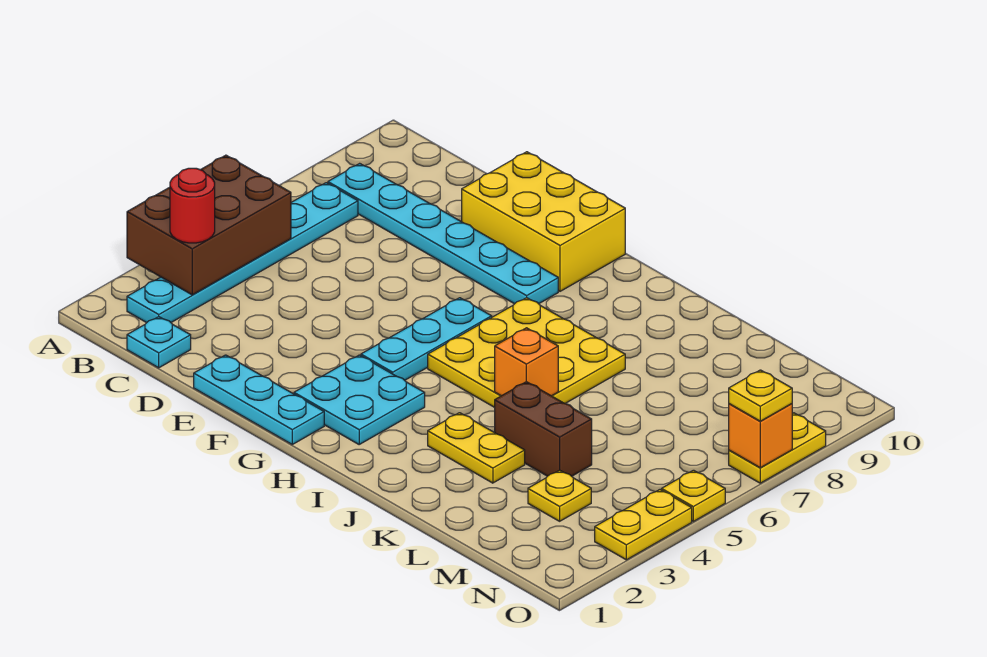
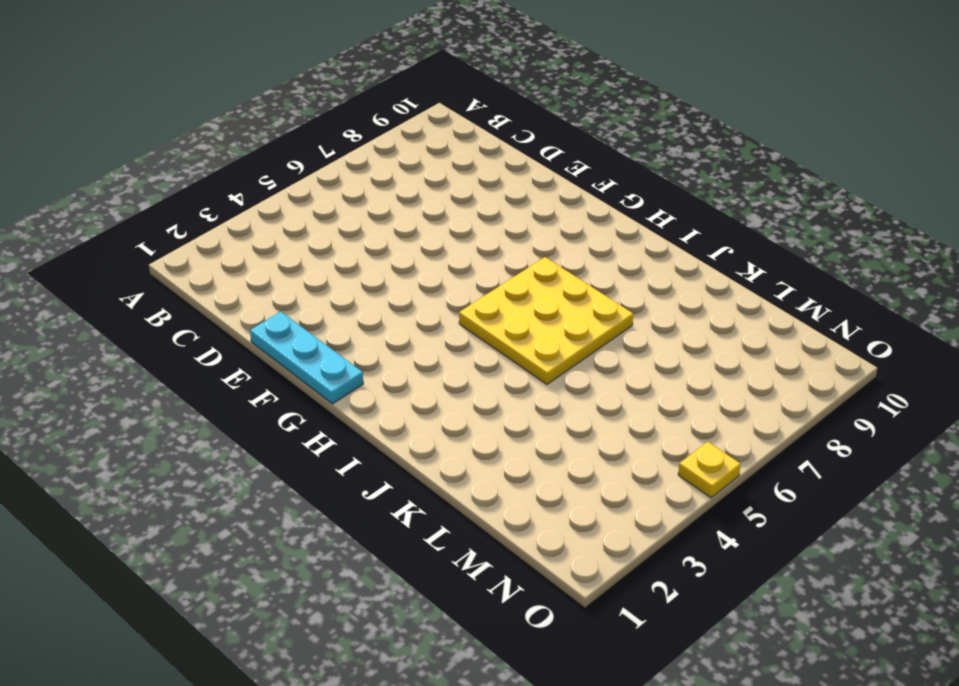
none -> cyan 1x6 plate [127,183,358,323]
none -> cyan 1x6 plate [328,163,558,304]
none -> cyan 1x1 plate [127,317,191,368]

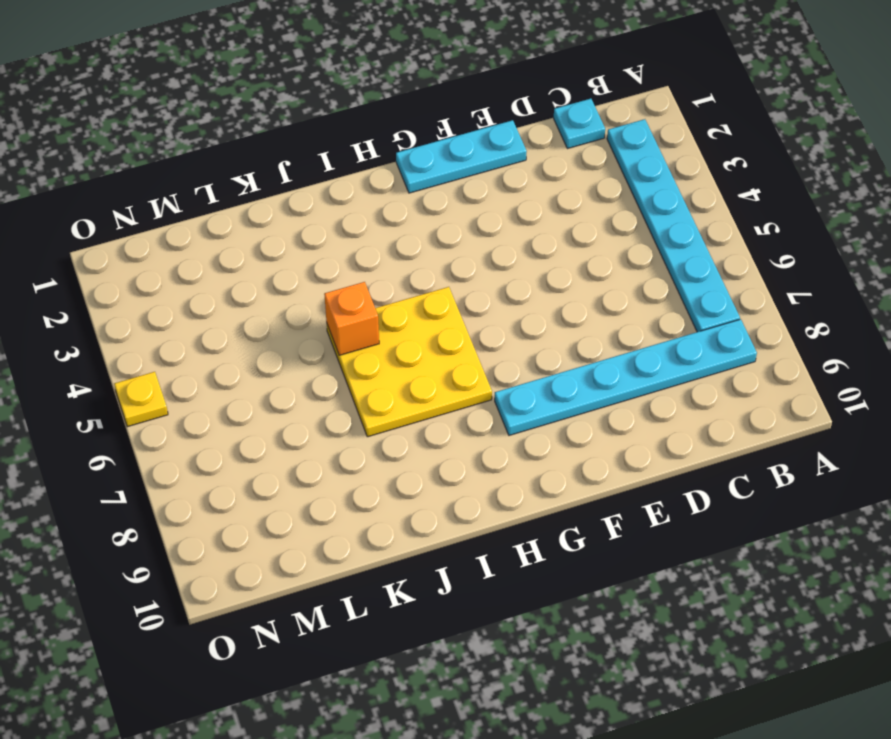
none -> yellow 2x3 brick [462,152,625,291]
none -> cyan 2x2 plate [294,355,425,444]
none -> cyan 1x3 plate [361,298,492,380]

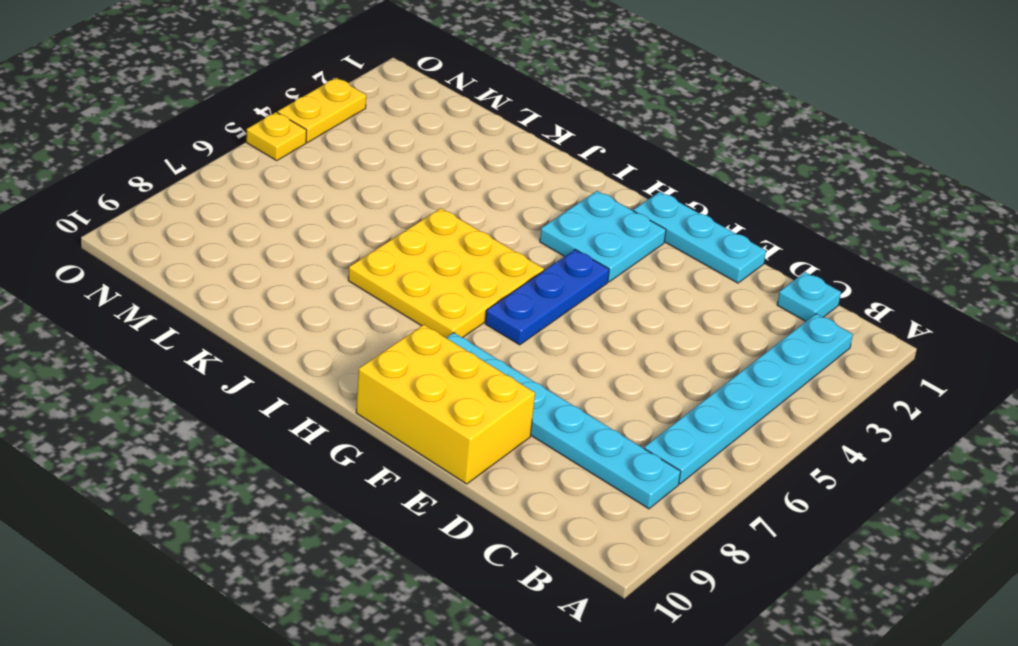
blue 1x3 plate [485,250,609,345] -> cyan 1x3 plate [361,298,492,380]
none -> yellow 1x2 plate [428,413,525,483]
none -> brown 1x2 brick [495,382,592,476]
none -> yellow 1x1 plate [528,470,591,521]

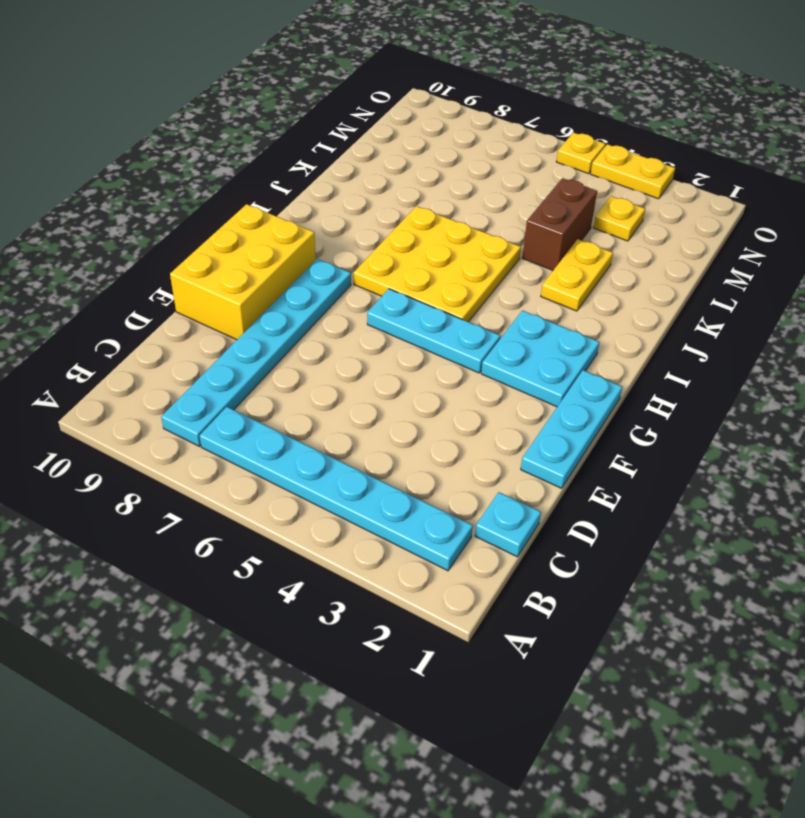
none -> yellow 1x2 plate [729,413,826,483]
none -> brown 2x3 brick [127,155,291,295]
none -> orange 1x1 brick [495,328,558,396]

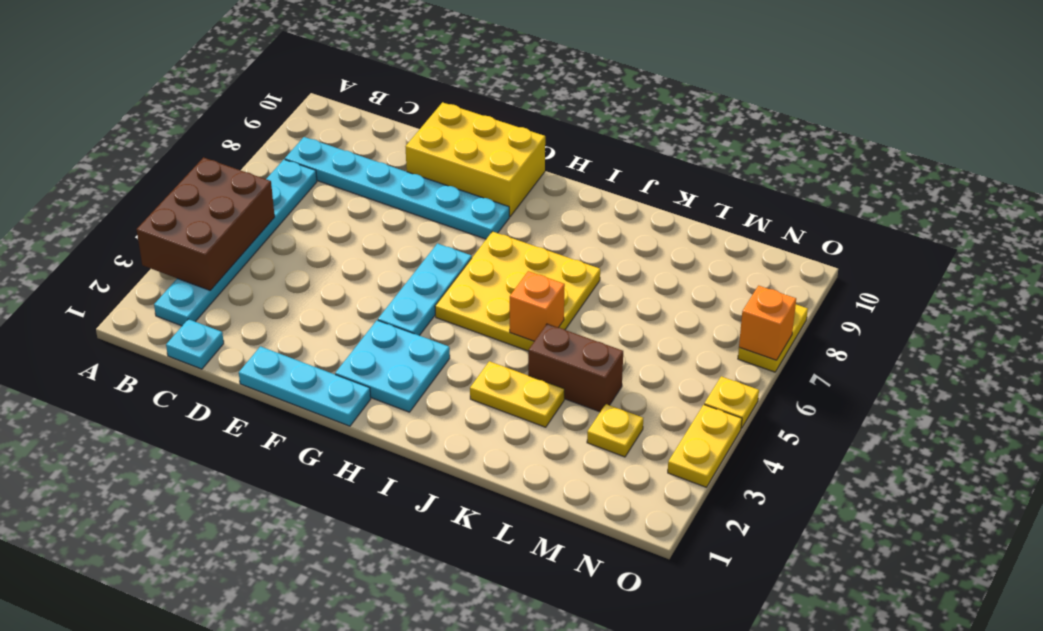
none -> red 1x1 round brick [170,168,215,243]
none -> yellow 1x1 plate [729,370,792,421]

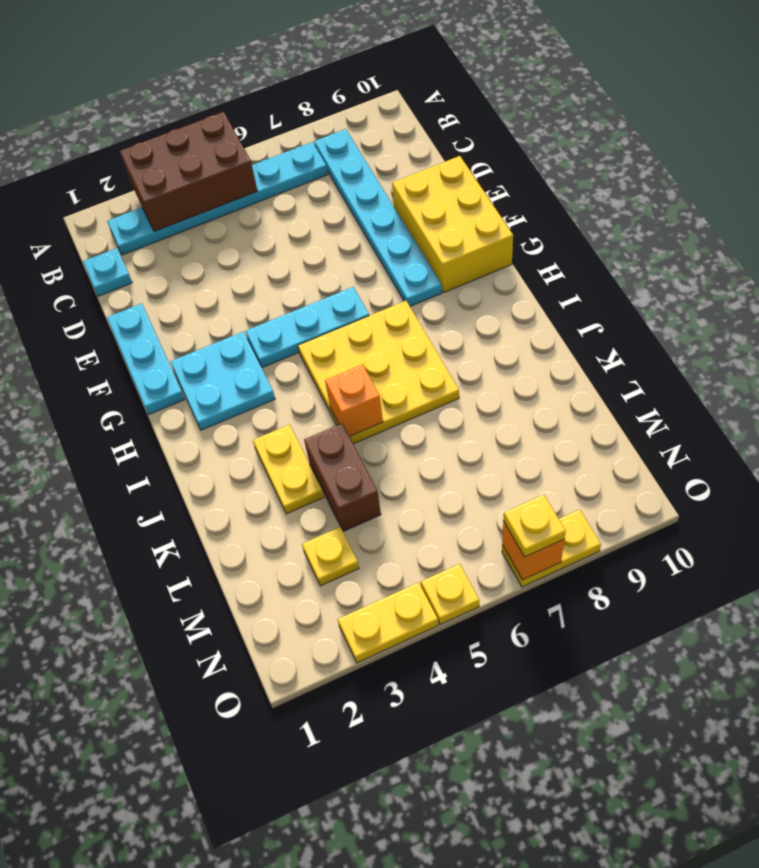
none -> red 1x1 round brick [170,168,215,243]

